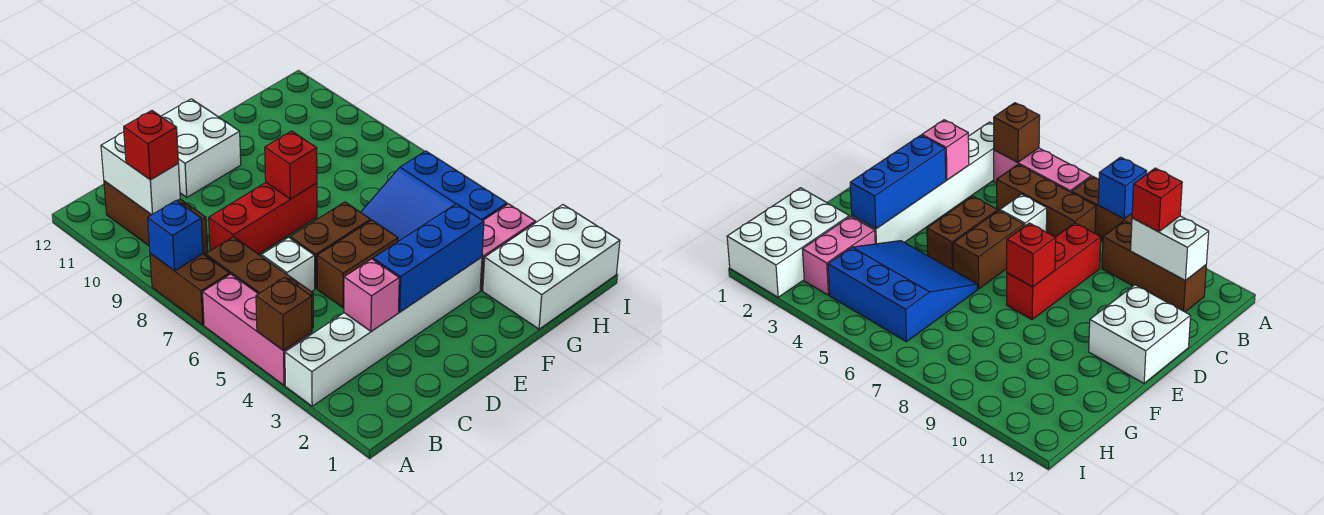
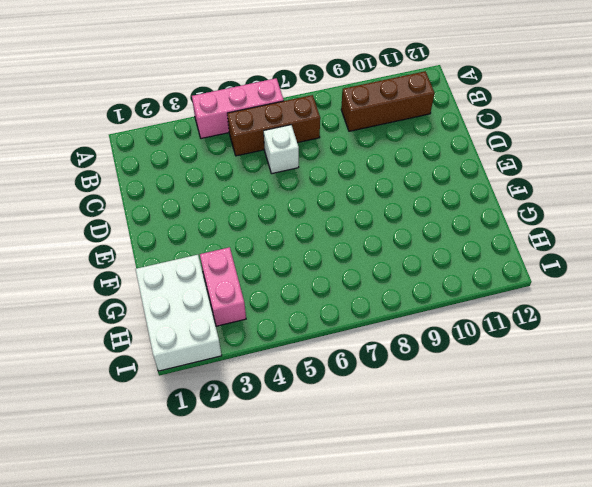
none -> white 1x6 brick [285,257,482,406]
none -> brown 1x2 brick [150,253,230,325]
none -> red 1x3 brick [209,183,317,254]

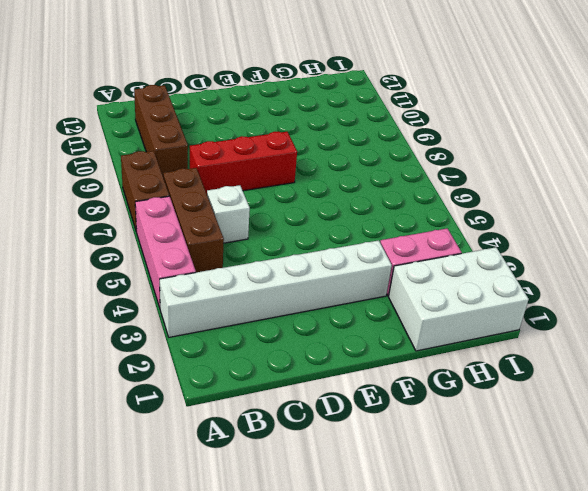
none -> brown 1x2 brick [317,220,398,308]
none -> brown 1x2 brick [290,202,371,288]
none -> white 2x2 brick [161,99,241,197]

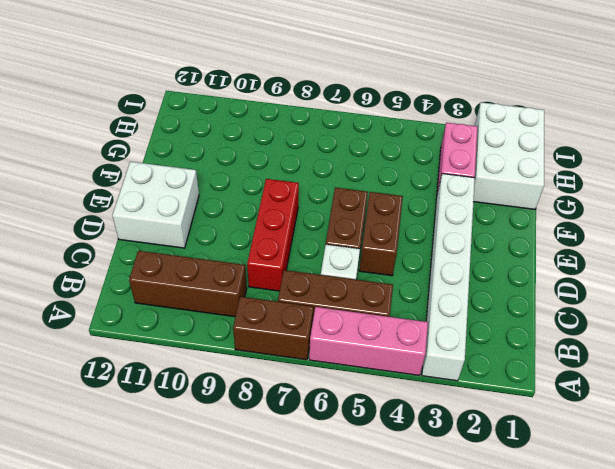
none -> blue 3x3 slope [361,151,507,241]
none -> brown 1x1 brick [256,277,312,351]
none -> blue 1x1 brick [148,201,203,271]

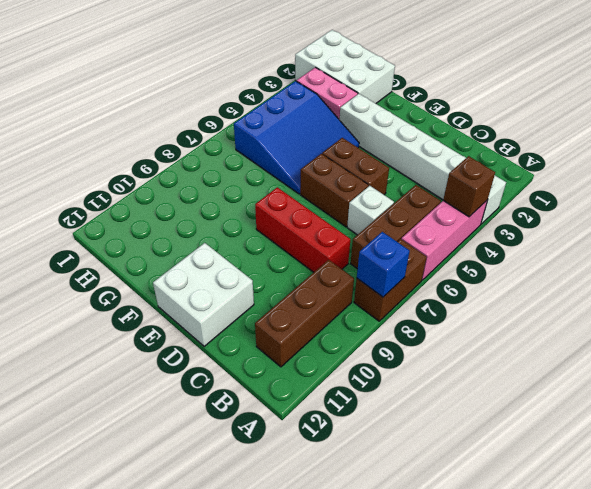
none -> white 1x2 brick [101,132,180,215]
none -> pink 1x1 brick [344,259,399,331]
none -> blue 1x3 brick [373,204,484,312]

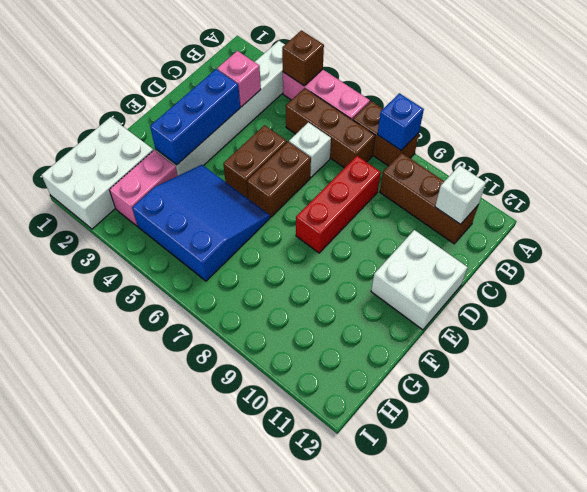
white 1x1 brick [435,165,486,224] -> white 1x2 brick [101,132,180,215]
none -> red 1x1 brick [265,131,317,199]
none -> red 1x1 brick [124,111,178,180]

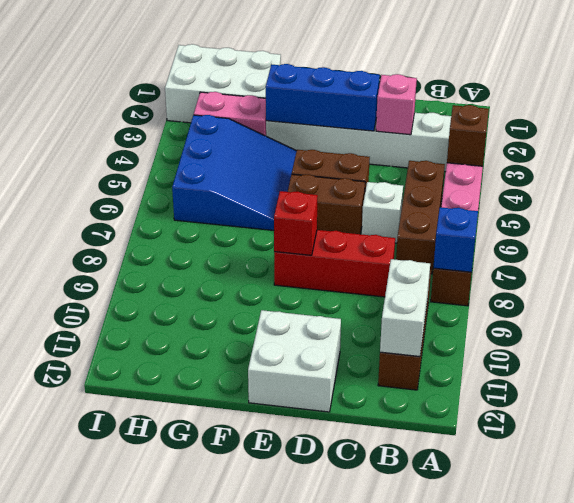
none -> red 1x1 brick [124,111,178,180]

